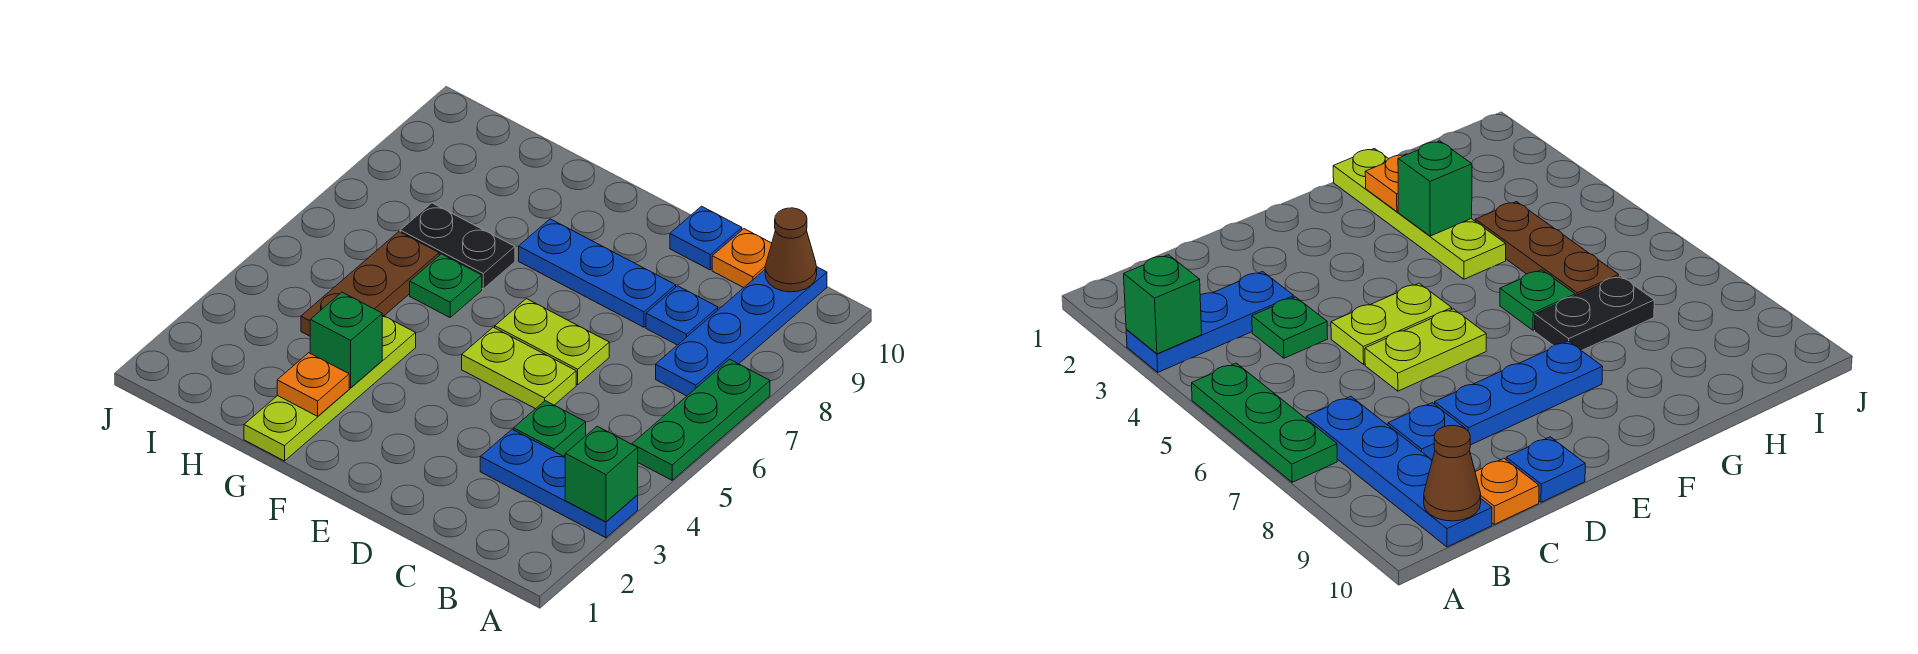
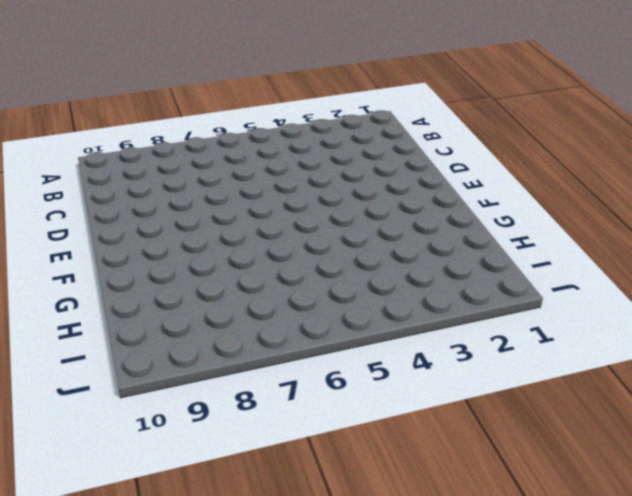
none -> blue 1x3 plate [480,429,638,538]
none -> green 1x3 plate [632,359,770,480]
none -> blue 1x4 plate [656,267,827,396]

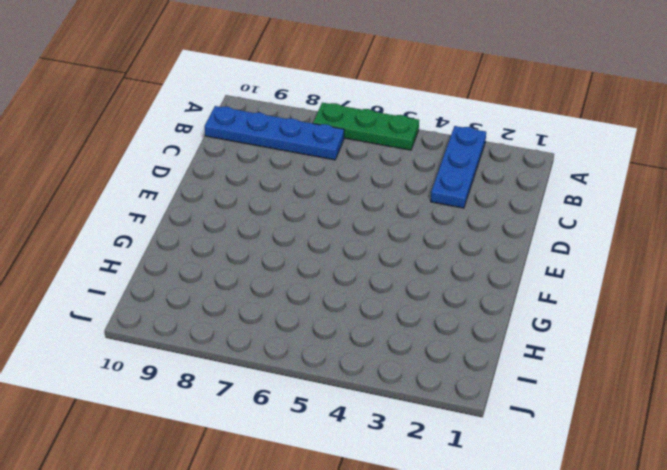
none -> green 1x1 plate [514,401,586,456]
none -> blue 1x1 plate [646,286,718,345]
none -> orange 1x1 plate [712,229,772,288]

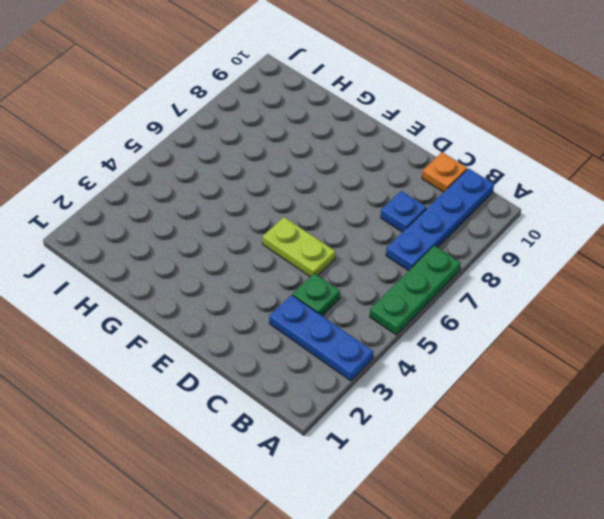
none -> lime 1x2 plate [495,299,609,385]
none -> blue 1x3 plate [519,219,676,327]
none -> blue 1x1 plate [670,206,742,270]

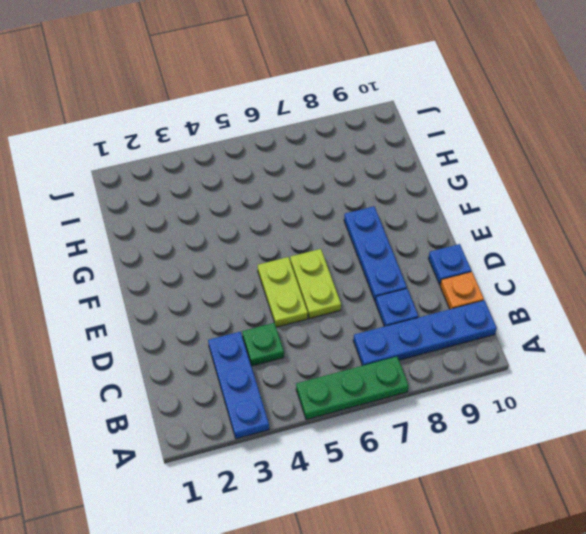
none -> lime 1x4 plate [244,315,416,461]
none -> green 1x1 plate [410,254,482,317]
none -> black 1x2 plate [400,203,515,289]

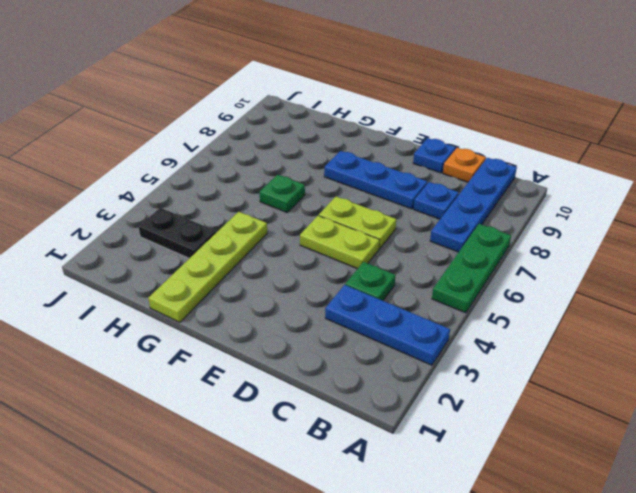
black 1x2 plate [139,208,216,258] -> black 1x2 plate moved to [400,203,515,289]
none -> brown 1x3 plate [301,232,439,336]
none -> green 1x1 brick [565,426,638,522]
none -> brown 1x1 cone [765,208,817,292]

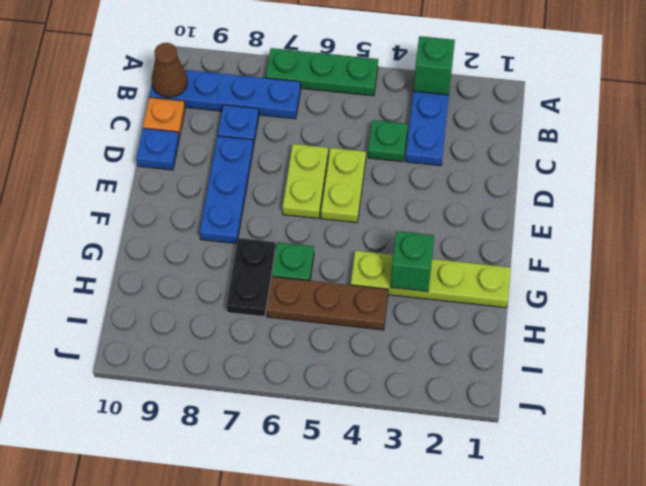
none -> orange 1x1 plate [277,353,349,416]

